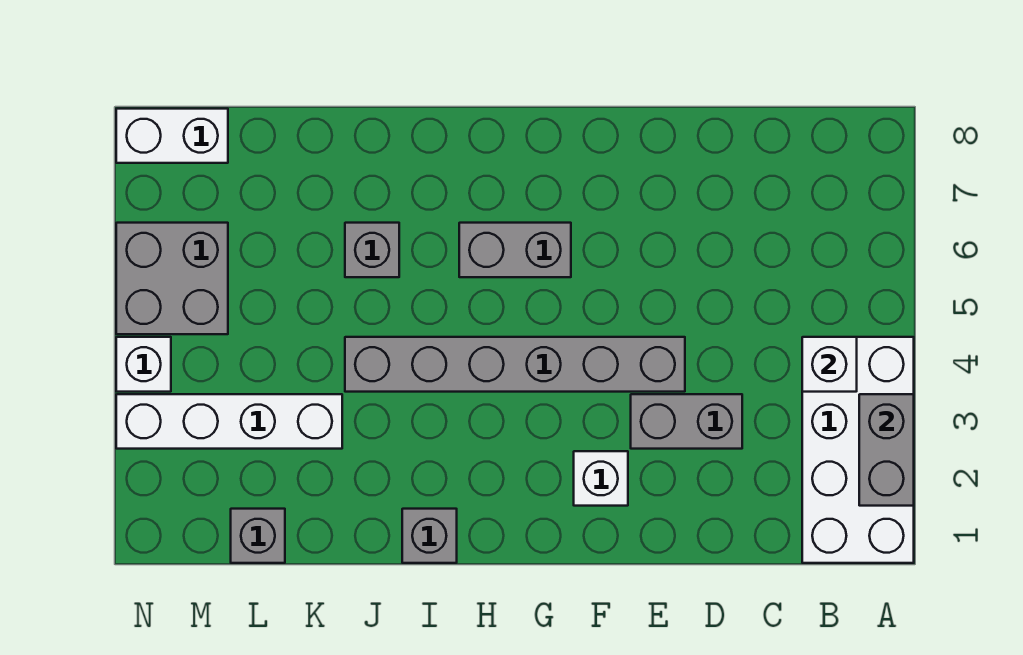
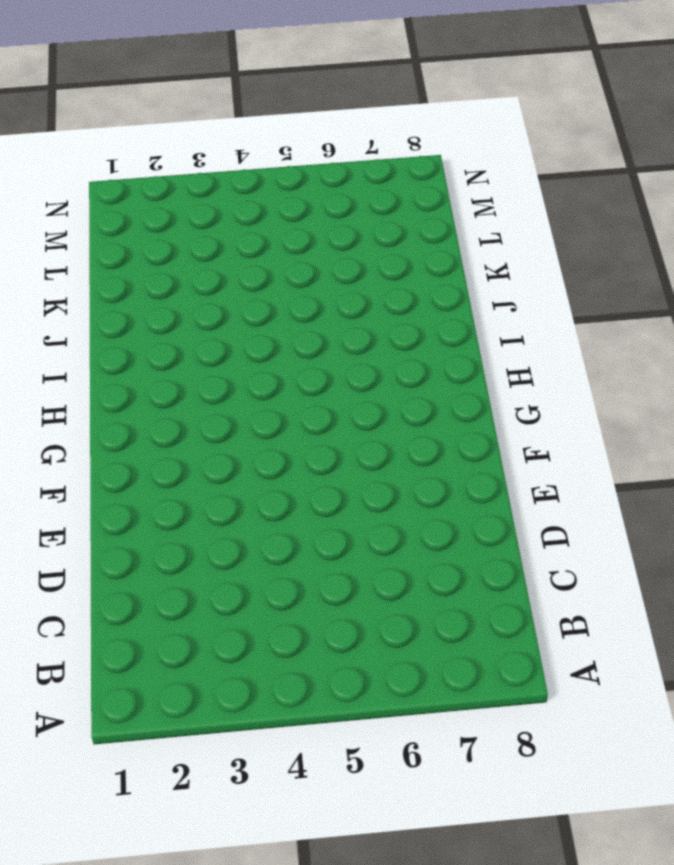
none -> white 2x4 brick [802,337,914,563]
none -> grey 1x2 brick [631,394,742,449]
none -> grey 1x6 brick [345,337,685,392]

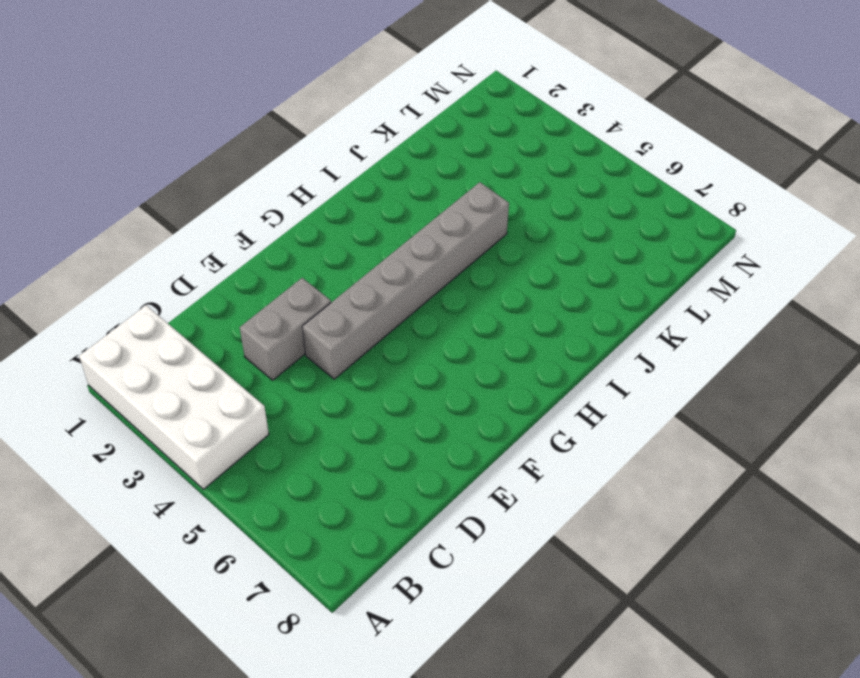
none -> white 1x1 brick [574,451,628,506]
none -> grey 1x2 brick [459,223,571,277]
none -> grey 1x1 brick [402,509,457,563]

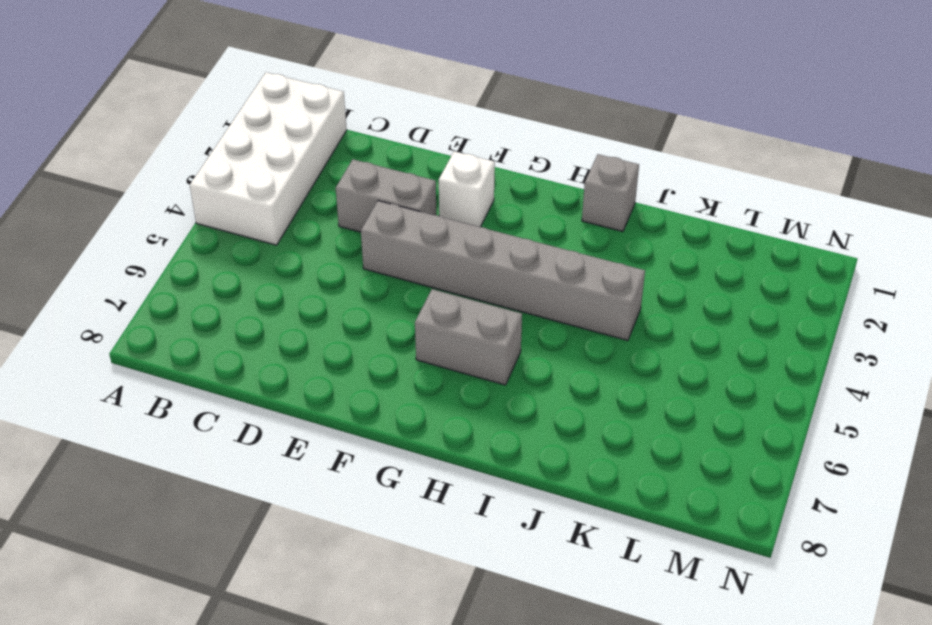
none -> grey 1x1 brick [345,223,399,277]
none -> white 1x4 brick [116,394,342,449]
none -> grey 1x1 brick [231,509,285,563]

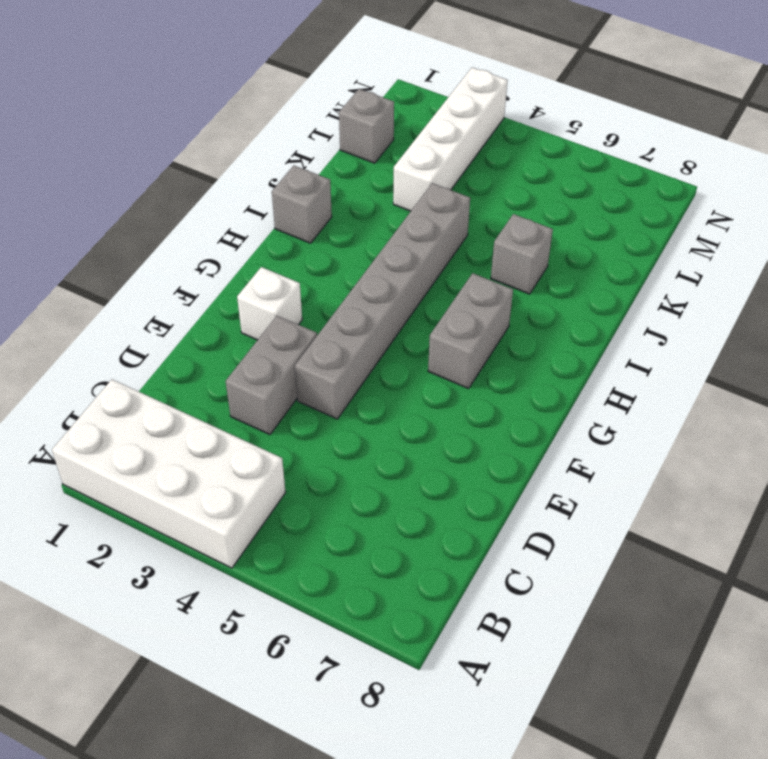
none -> grey 2x2 brick [116,223,228,334]
none -> white 1x2 brick [116,109,228,163]
none -> white 1x1 brick [116,337,171,392]

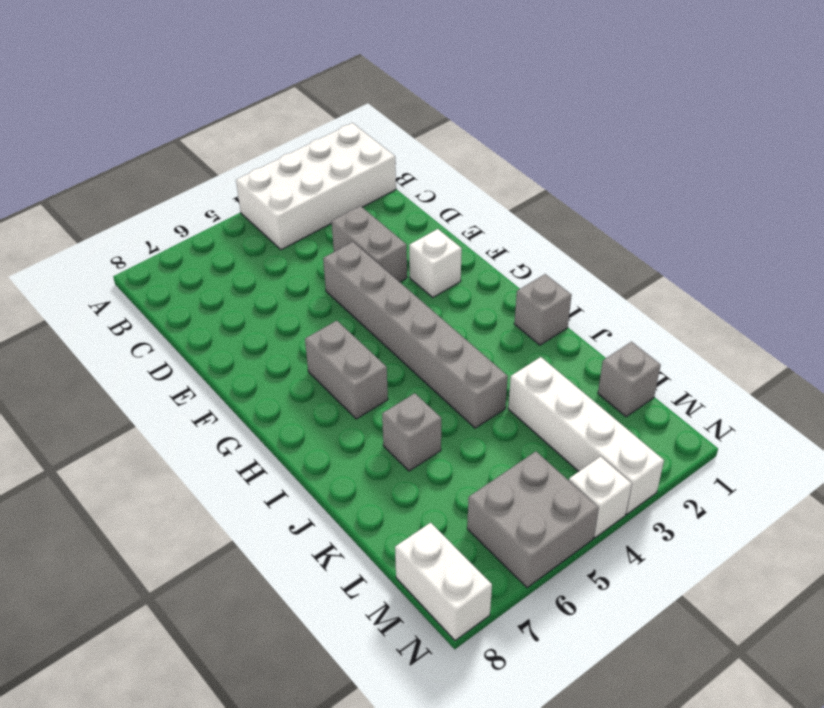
none -> grey 1x2 brick [859,394,914,506]
none -> white 1x1 brick [802,337,857,392]

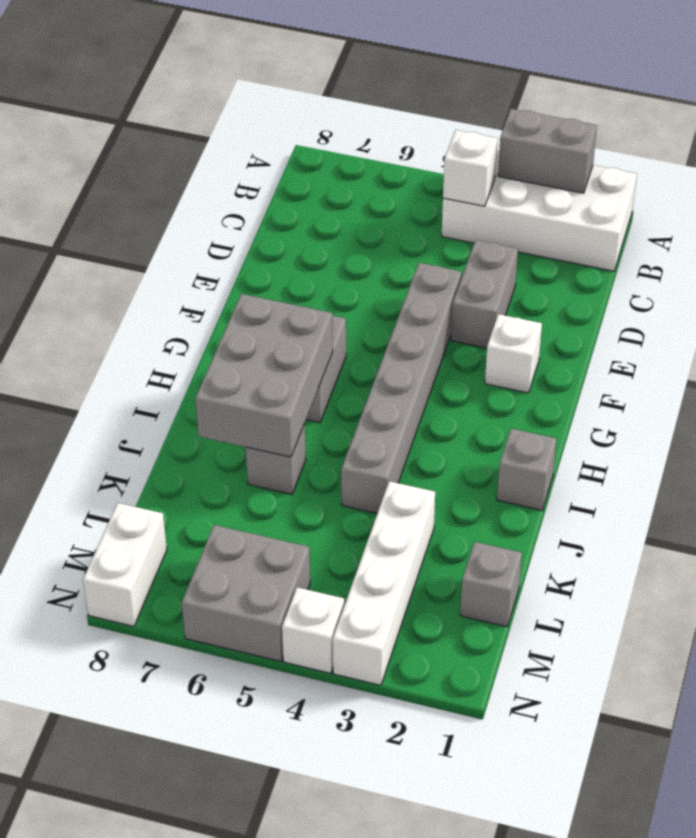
grey 2x3 brick [195,294,333,457] -> none

